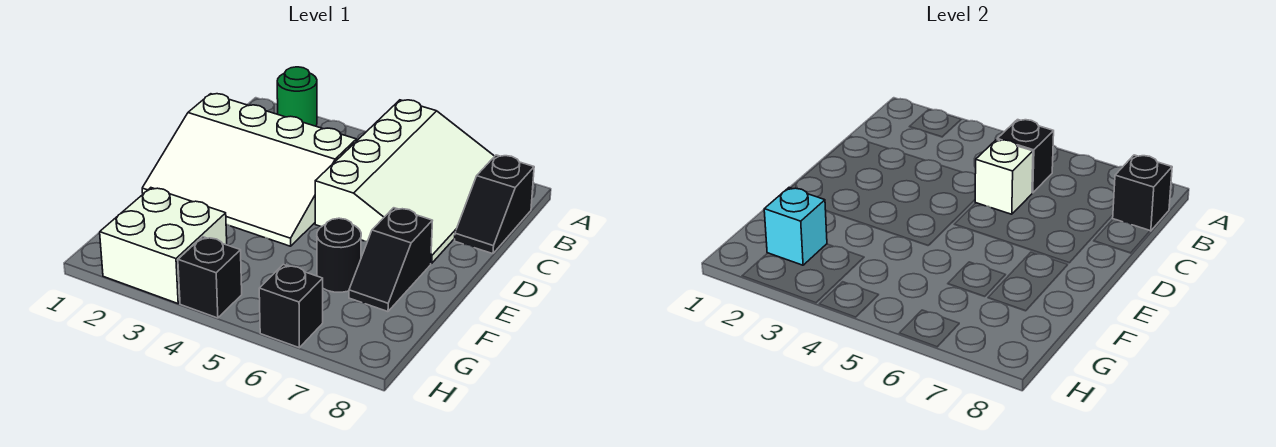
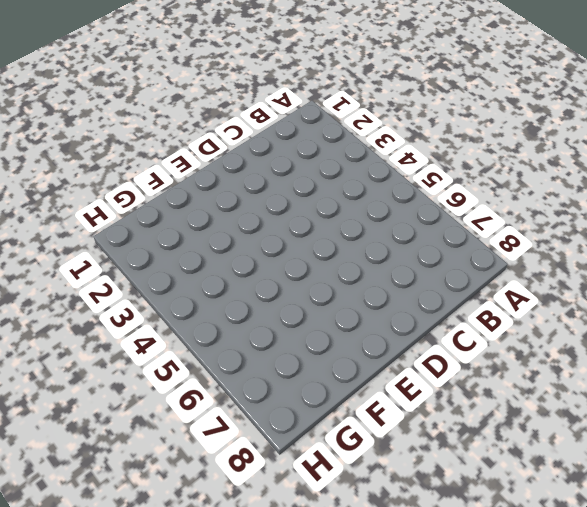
none -> green 1x1 round brick [277,67,317,126]
none -> white 3x4 slope [315,100,494,263]
none -> black 1x2 slope [455,155,534,254]

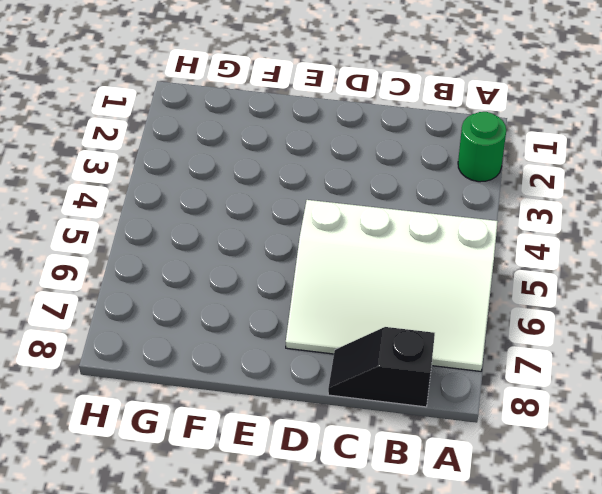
none -> white 3x4 slope [142,94,356,246]
none -> black 1x2 slope [349,208,432,312]
none -> black 1x1 round brick [317,218,361,292]

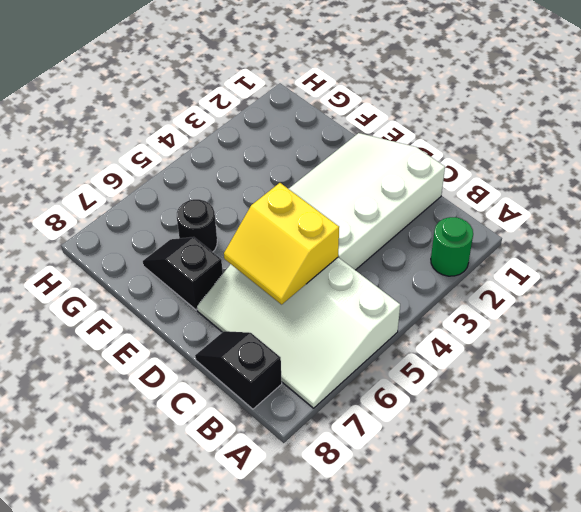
yellow 2x2 slope [224,183,339,304] -> white 1x1 brick [975,140,1033,214]
none -> white 2x2 brick [100,188,227,303]
none -> black 1x1 brick [178,237,242,318]
none -> black 1x1 brick [259,265,323,348]

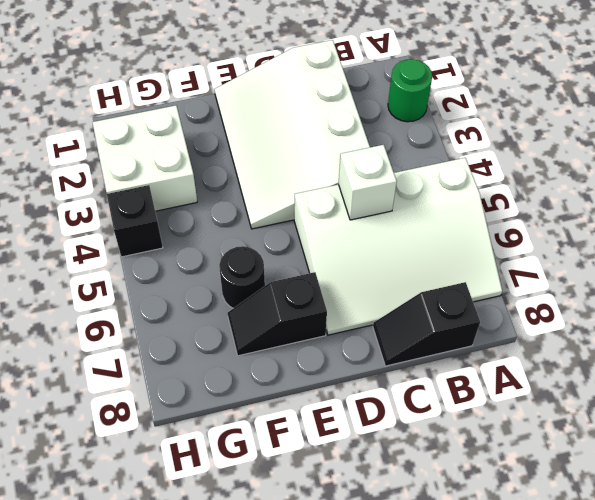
none -> black 1x1 brick [259,265,323,348]
none -> black 1x1 brick [997,120,1054,193]
none -> black 1x1 brick [1113,155,1172,231]

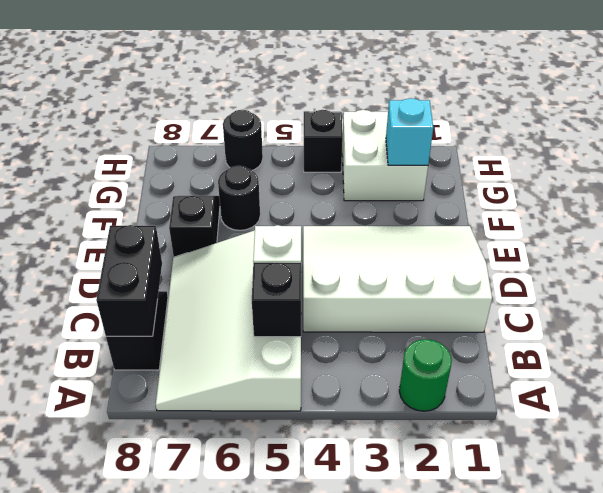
black 1x2 brick [96,225,162,336] -> black 1x1 brick [1113,155,1172,231]
black 1x1 round brick [223,110,263,170] -> black 1x1 brick [259,265,323,348]

